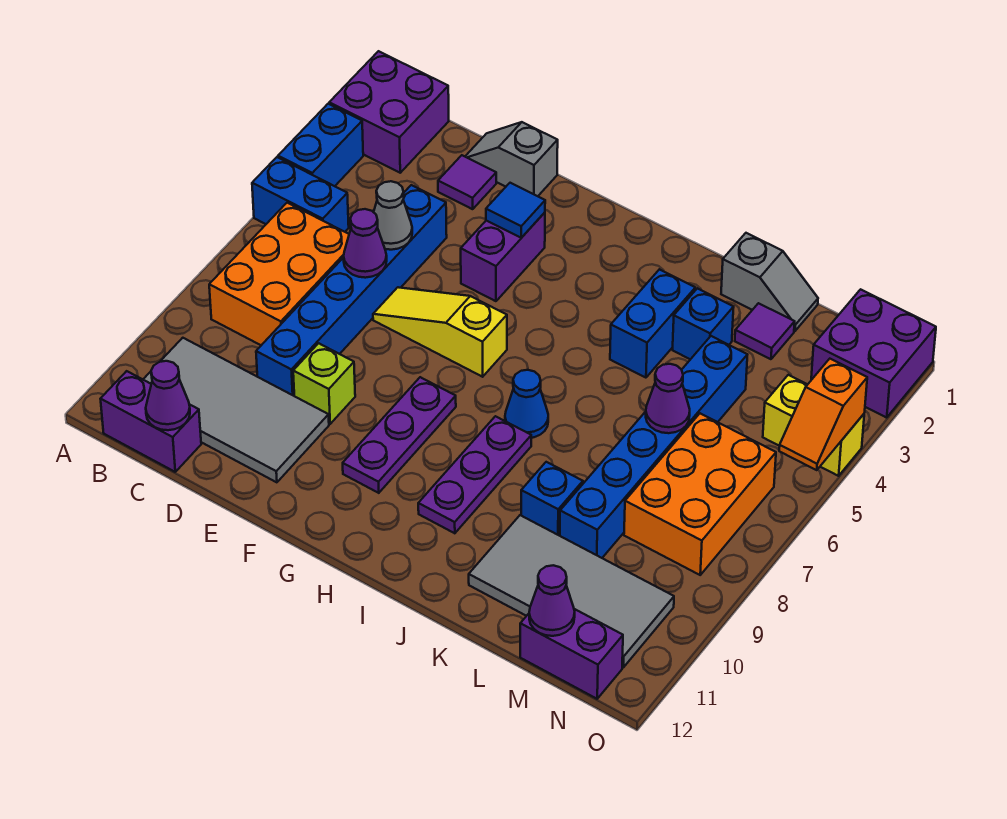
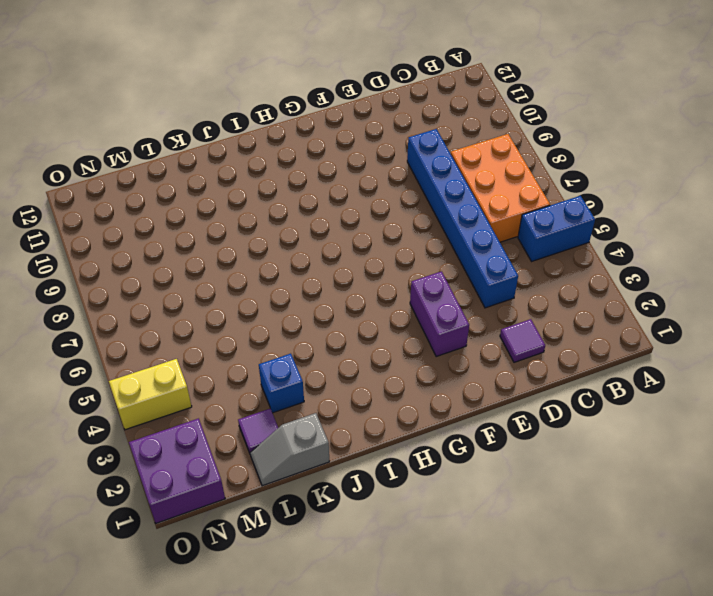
none -> purple 2x2 brick [329,51,449,173]
none -> blue 1x2 brick [278,104,363,186]
none -> grey 2x4 tile [143,338,329,482]
none -> purple 1x2 brick [101,371,201,472]

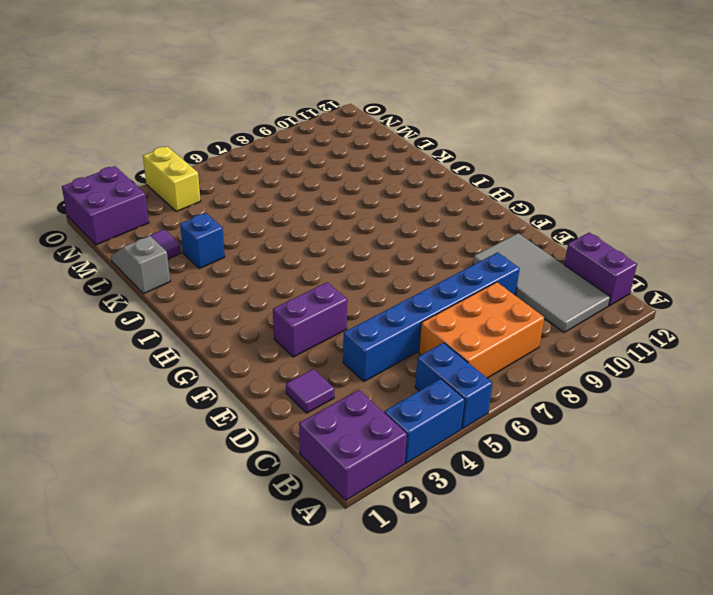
none -> grey 1x2 slope [465,122,558,196]
none -> yellow 1x3 slope [373,287,507,377]
none -> lime 1x1 brick [293,343,355,424]
none -> purple 1x3 plate [343,377,456,493]

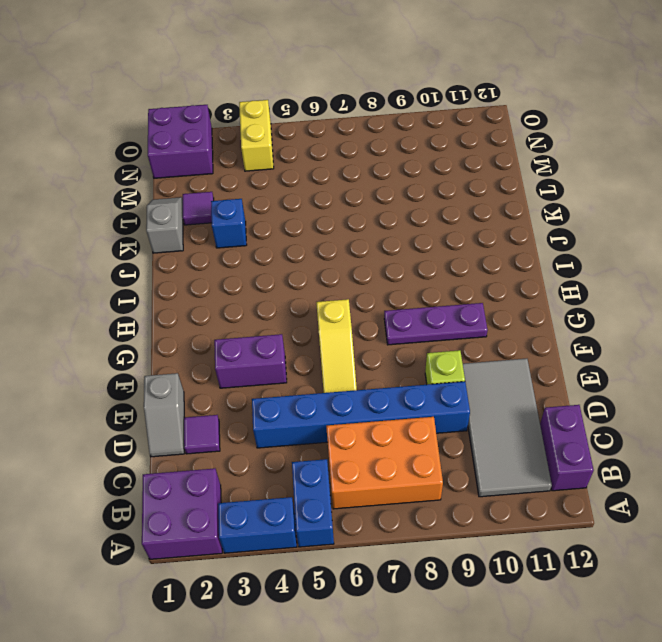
none -> blue 1x1 cone [505,370,548,438]
none -> purple 1x3 plate [418,416,531,533]
none -> blue 1x2 brick [610,269,695,378]
none -> blue 1x1 brick [521,462,583,536]

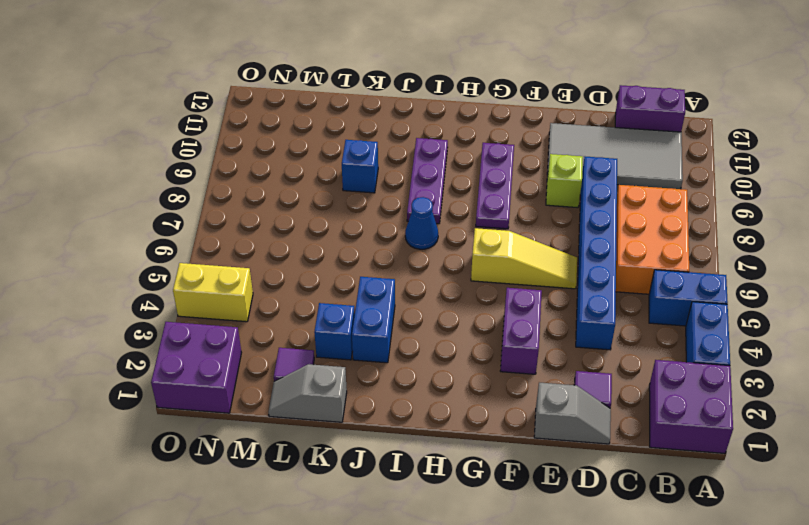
none -> grey 2x4 tile [469,515,674,667]
none -> blue 1x6 brick [560,336,747,558]
none -> orange 2x3 brick [624,413,776,575]
none -> purple 1x2 brick [520,609,623,699]

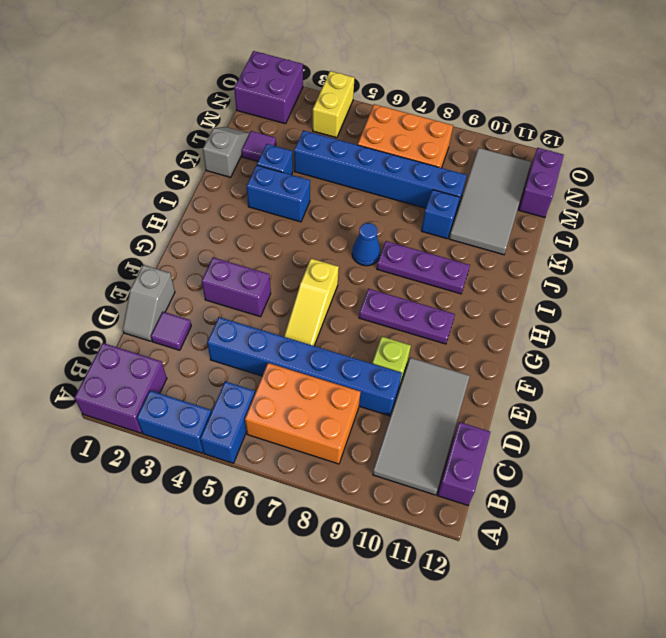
none -> purple 1x1 cone [146,361,190,430]
none -> grey 1x1 cone [374,181,412,250]
none -> purple 1x1 cone [344,209,387,278]
none -> blue 1x1 tile [486,183,545,238]

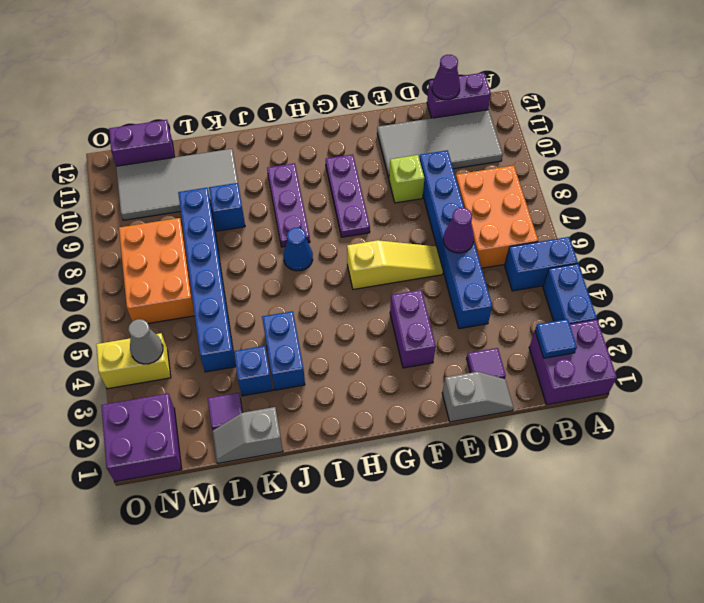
blue 1x1 tile [535,319,577,358] -> blue 1x1 tile moved to [486,183,545,238]
grey 1x1 cone [128,319,163,364] -> grey 1x1 cone moved to [374,181,412,250]
none -> purple 1x1 cone [646,364,690,433]
none -> purple 1x1 cone [529,565,575,636]
none -> orange 1x2 slope [779,359,867,470]

